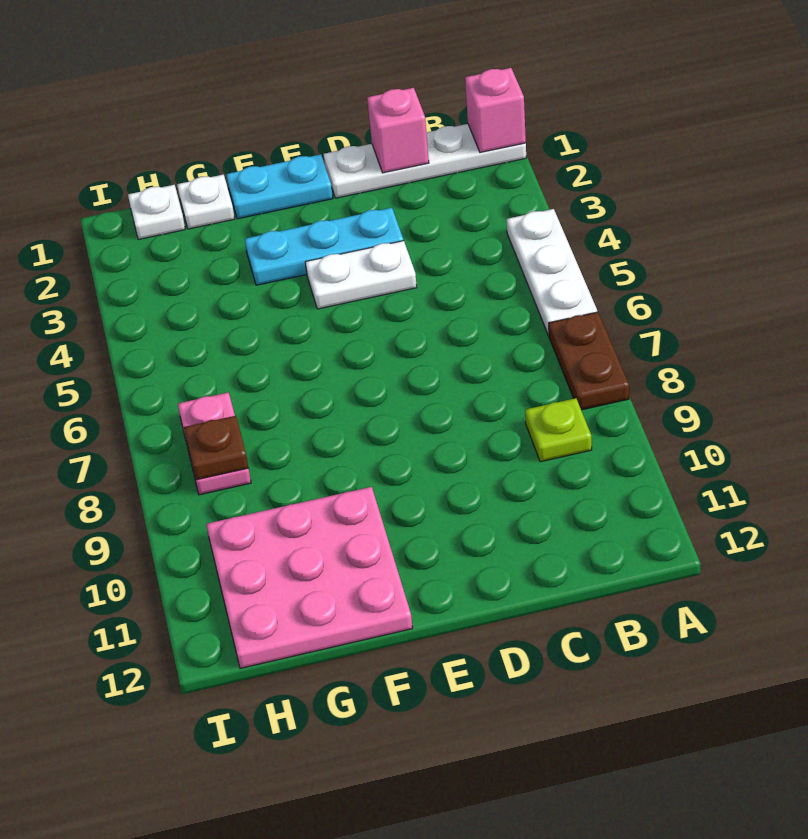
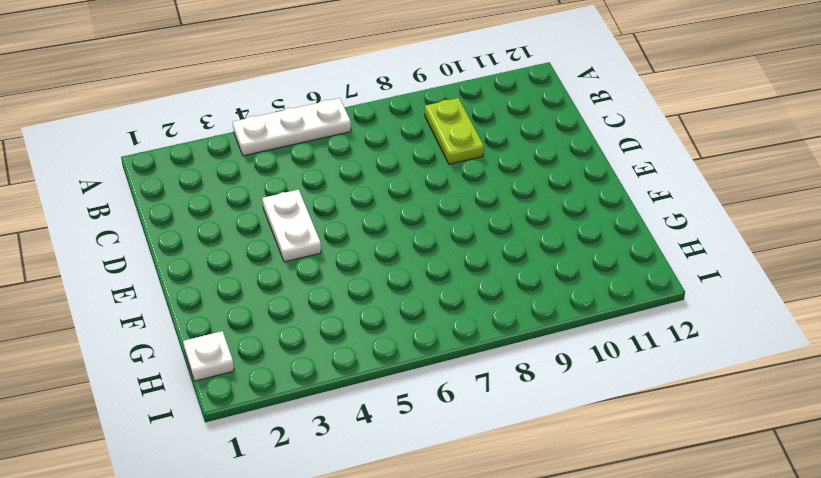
lime 1x2 plate [425,98,484,164] -> lime 1x1 plate [525,398,592,462]
none -> white 1x4 plate [324,124,526,198]
none -> brown 1x2 plate [549,312,629,410]
none -> cyan 1x3 plate [245,208,403,285]

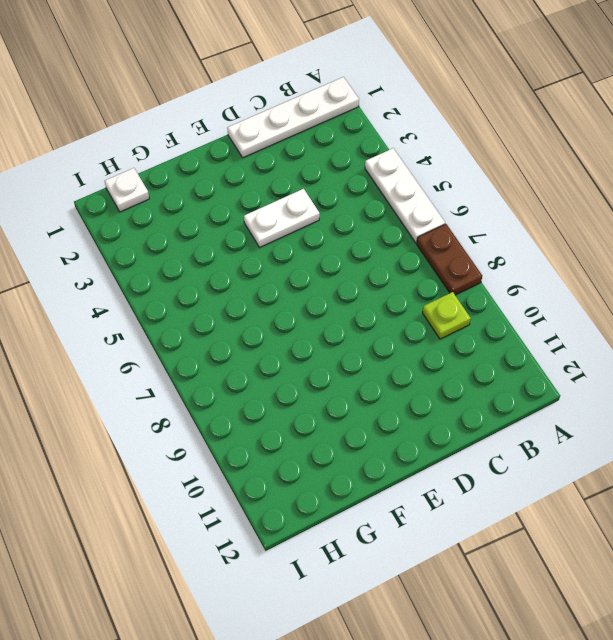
none -> cyan 1x3 plate [245,208,403,285]
none -> cyan 1x2 plate [226,154,333,219]
none -> pink 3x3 plate [206,487,413,668]

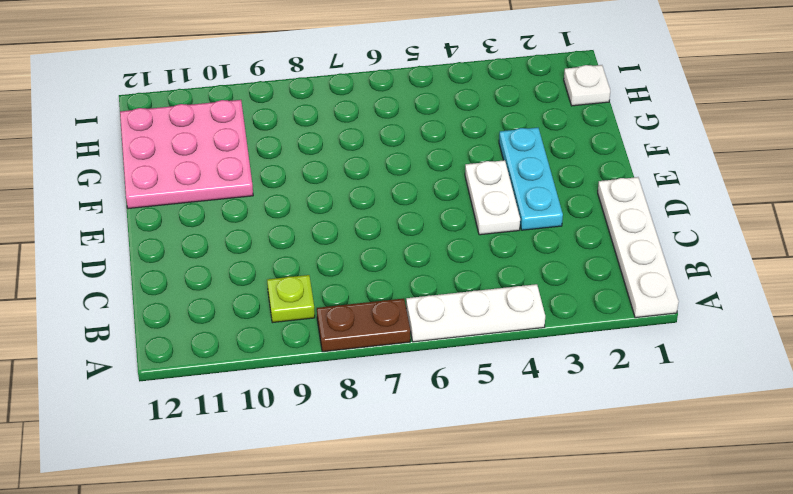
none -> cyan 1x2 plate [226,154,333,219]
none -> white 1x1 plate [177,175,235,229]
none -> pink 1x2 plate [178,392,251,495]

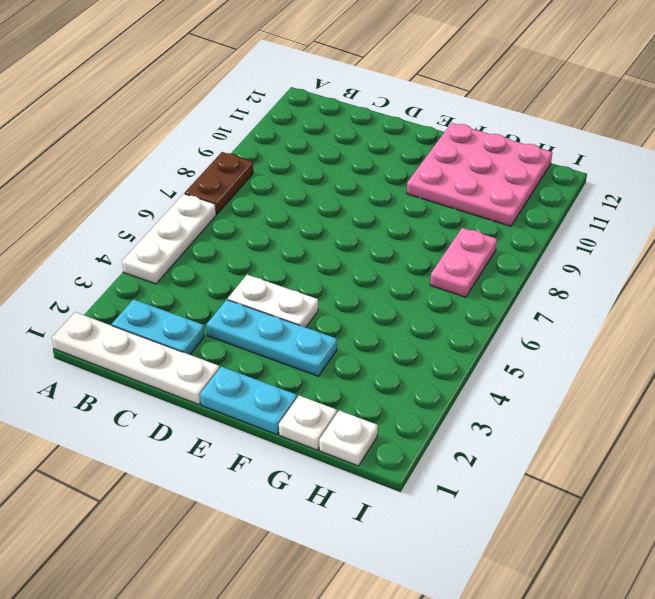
cyan 1x2 plate [112,299,205,355] -> none
none -> lime 1x1 plate [525,398,592,462]
none -> pink 1x1 brick [465,68,526,152]
none -> pink 1x1 brick [367,88,429,173]

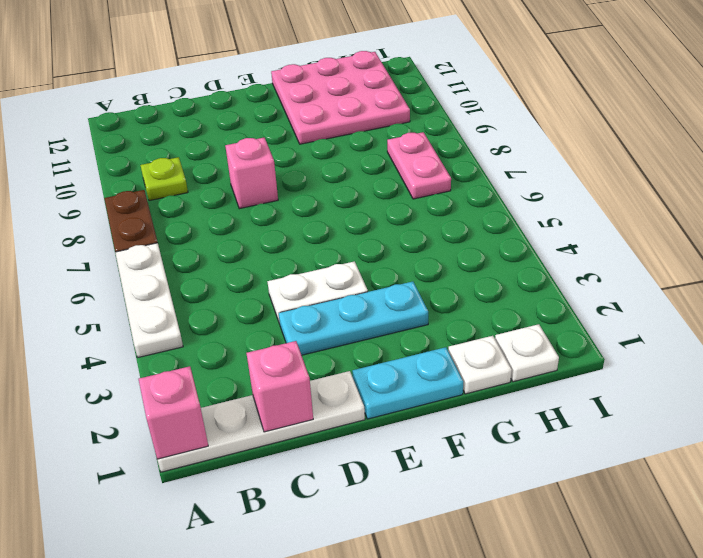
pink 1x1 brick [225,138,278,209] -> none
none -> brown 1x1 plate [184,416,248,480]

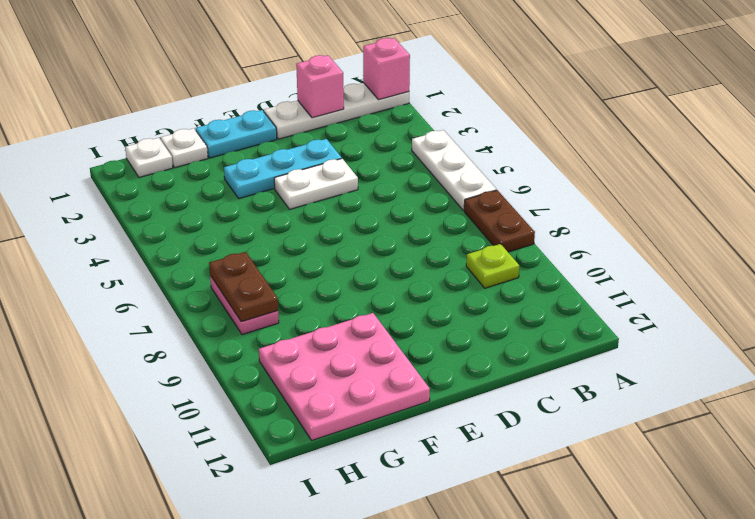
brown 1x2 plate [209,252,278,322] -> brown 1x1 plate [184,416,248,480]

